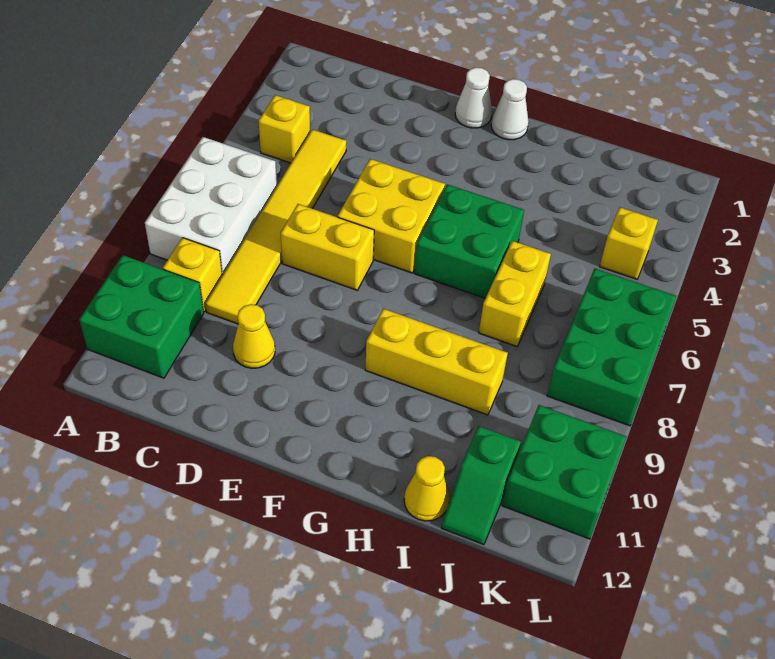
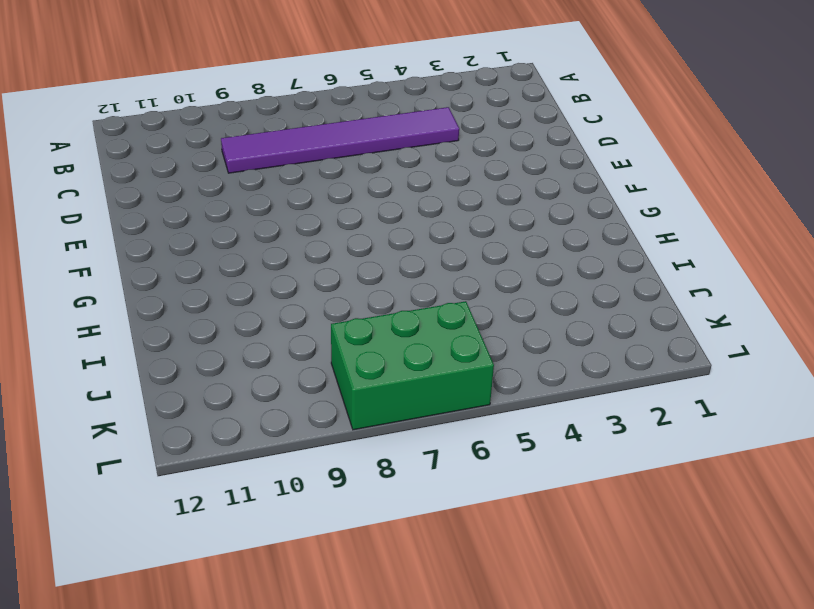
purple 1x6 tile [221,107,459,173] -> yellow 1x6 tile [205,129,346,324]
none -> white 2x3 brick [145,137,277,275]
none -> green 2x2 brick [79,255,204,378]
none -> yellow 1x1 brick [259,95,310,163]

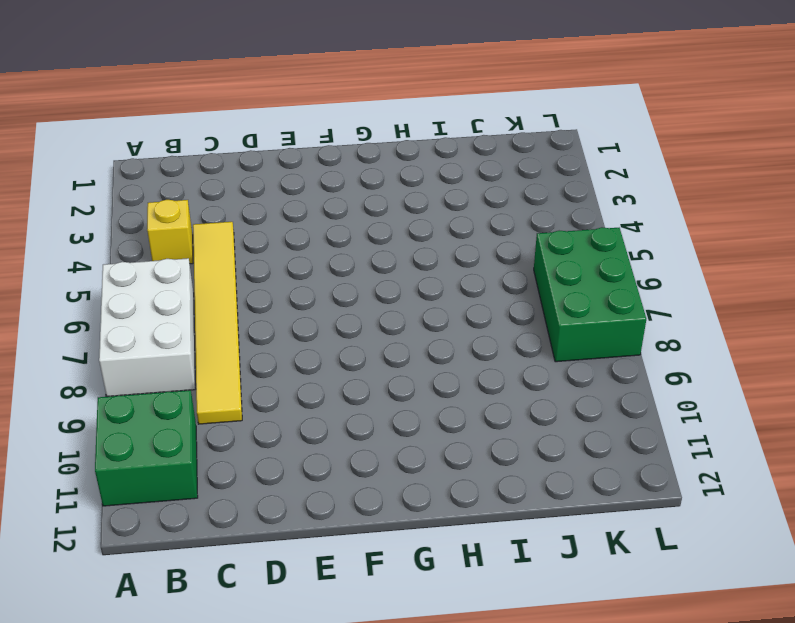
none -> yellow 1x1 brick [163,238,222,312]
none -> yellow 1x2 brick [281,204,374,290]
none -> yellow 1x1 cone [233,304,275,368]

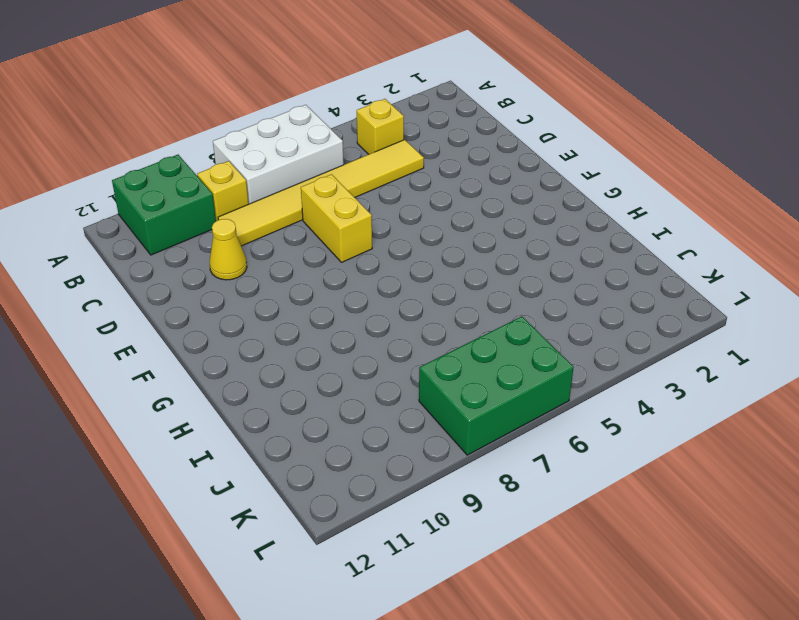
none -> yellow 2x2 brick [338,159,445,273]
none -> white 1x1 cone [455,67,492,128]
none -> white 1x1 cone [491,79,529,140]

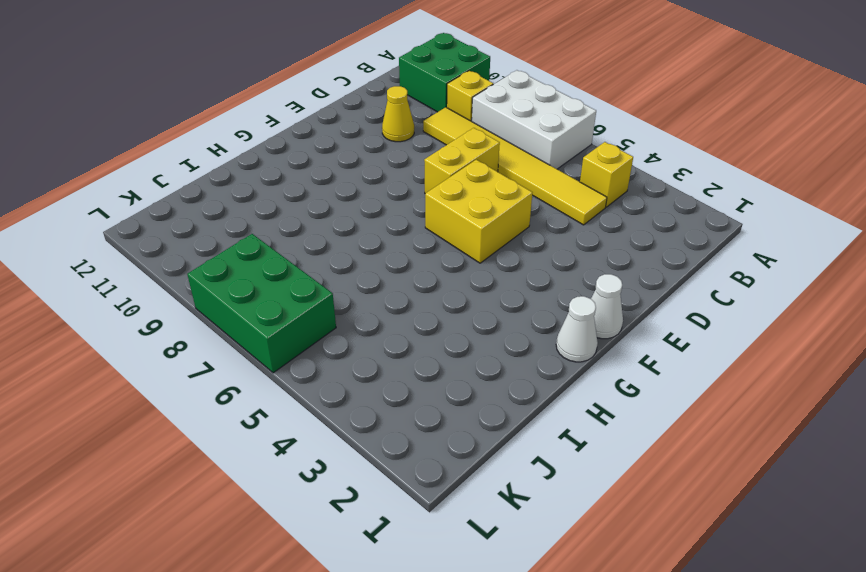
none -> green 2x2 brick [414,184,524,298]
none -> yellow 1x3 brick [365,309,508,415]
none -> yellow 1x2 brick [479,241,551,347]

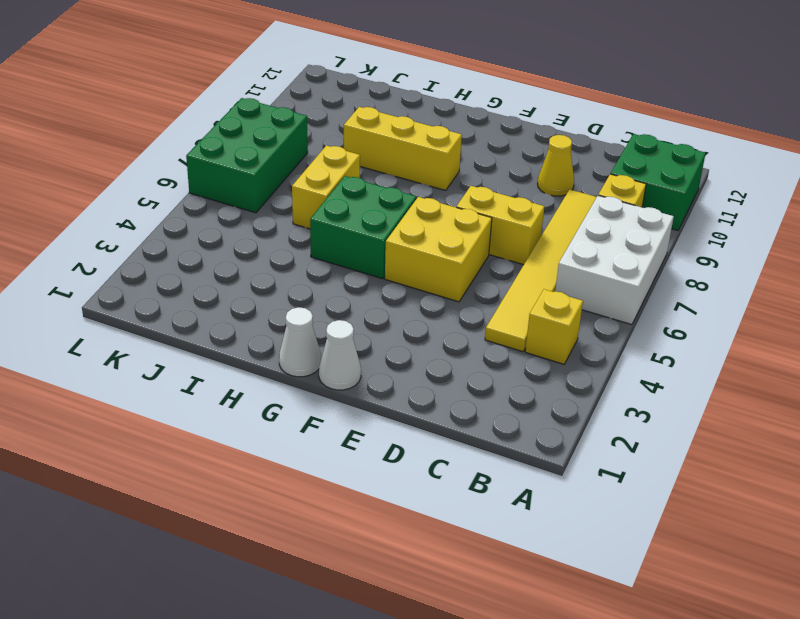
none -> yellow 1x1 cone [404,456,449,521]
none -> green 1x2 slope [442,426,521,545]
none -> yellow 1x1 brick [600,207,658,279]

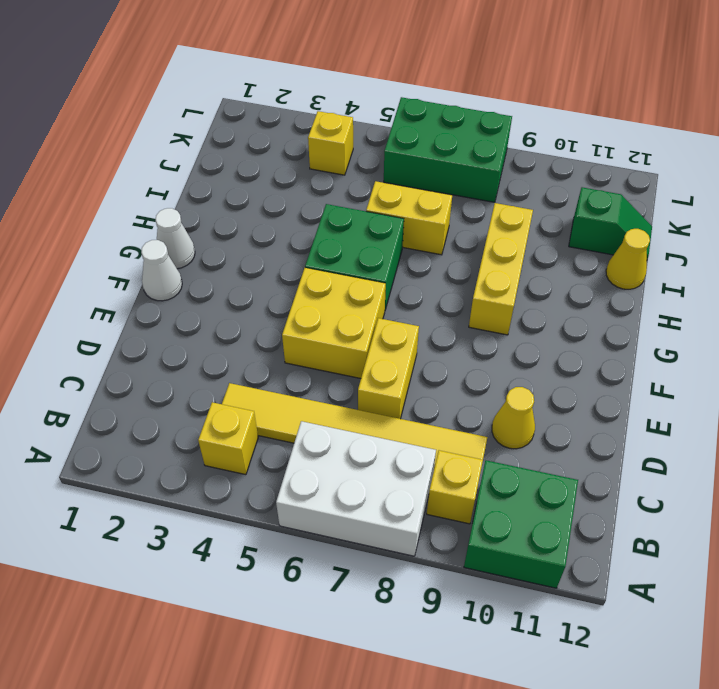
none -> green 2x2 brick [502,405,626,539]

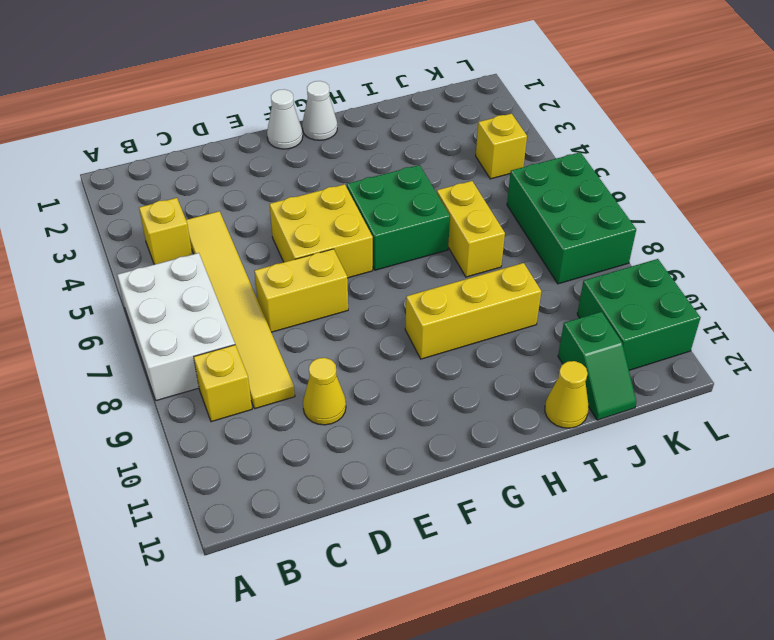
none -> green 2x2 brick [79,255,204,378]

